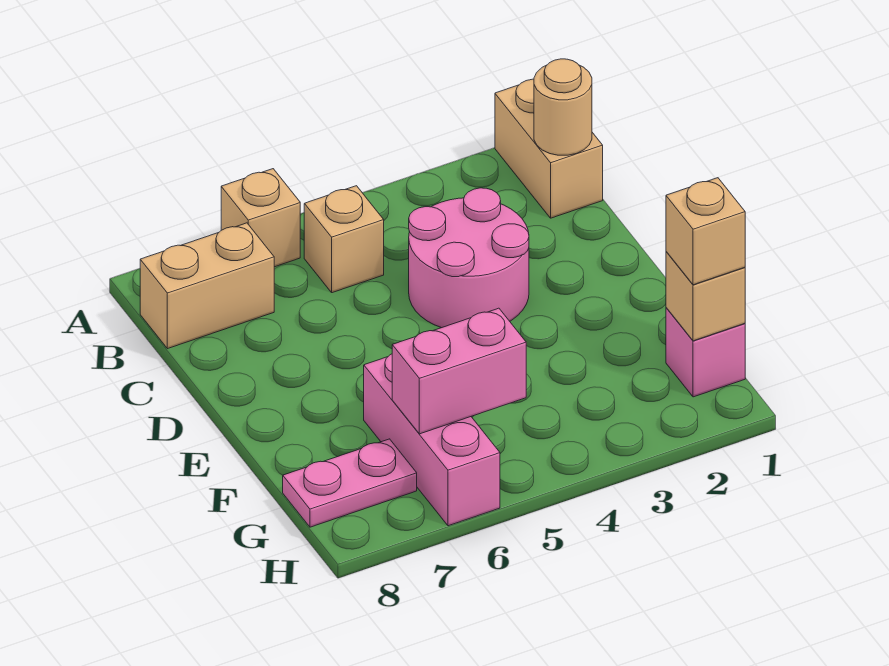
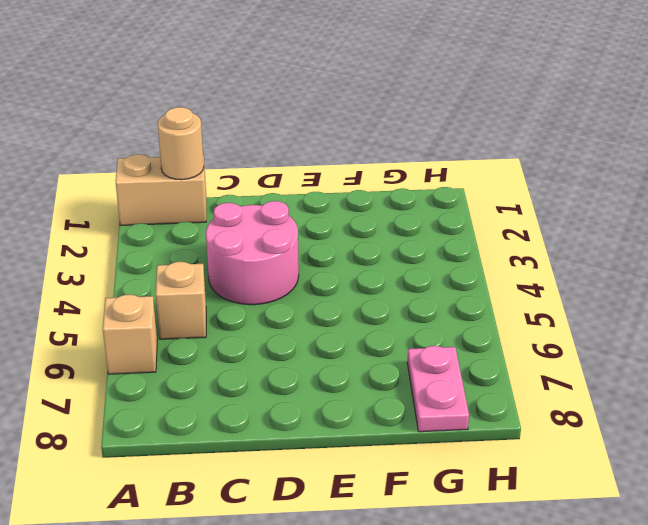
none -> tan 1x2 brick [140,223,274,349]
none -> pink 1x3 brick [364,354,500,526]
none -> pink 1x1 brick [666,308,745,397]

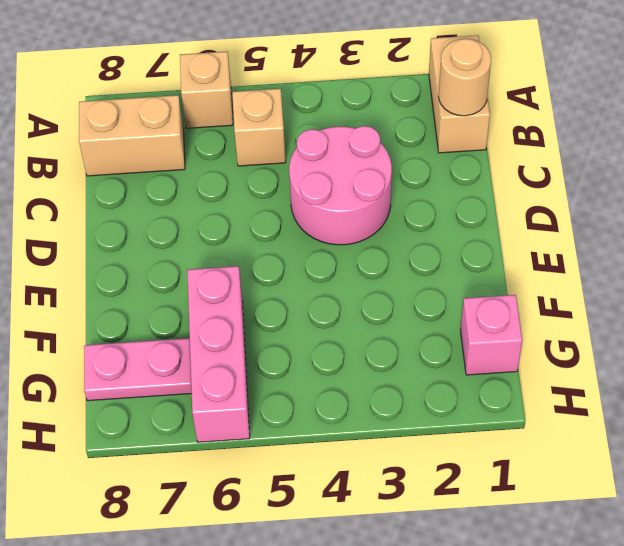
none -> tan 1x1 brick [666,252,745,341]
none -> pink 1x2 brick [392,308,526,434]
none -> tan 1x1 brick [666,178,745,285]

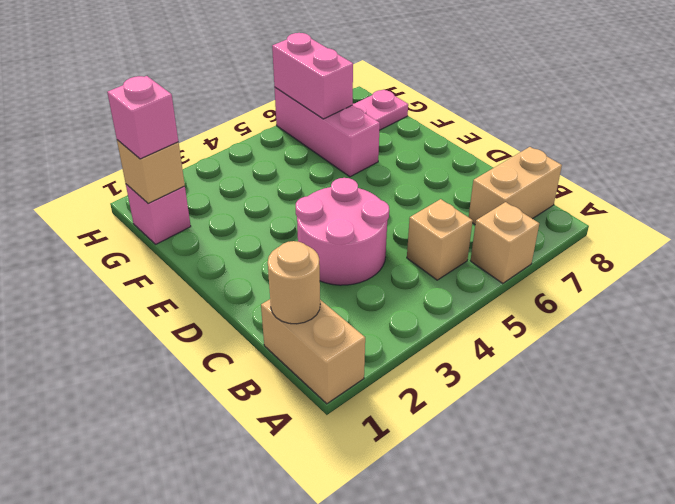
pink 1x1 brick [107,76,178,159] -> tan 1x1 brick [666,178,745,285]
pink 1x2 brick [272,33,353,119] -> pink 1x2 brick turned to [392,308,526,434]

